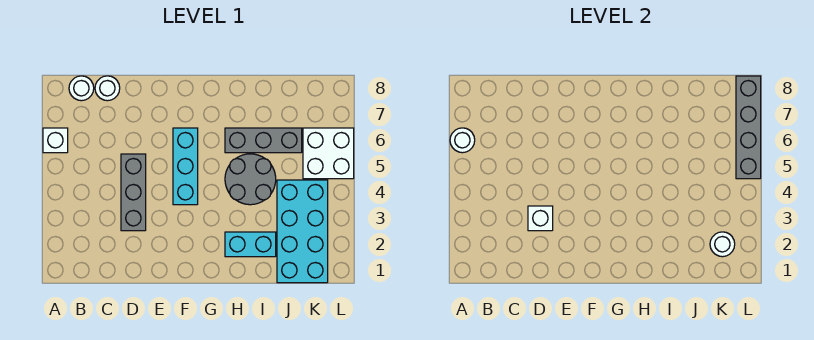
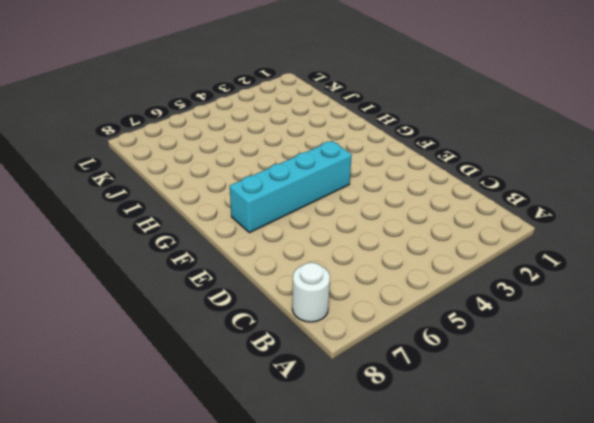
cyan 1x4 brick [230,141,352,233] -> cyan 1x3 brick [173,128,198,205]
none -> white 1x1 brick [43,128,68,153]
none -> white 1x1 round brick [95,76,120,101]
none -> grey 1x3 brick [121,154,146,231]

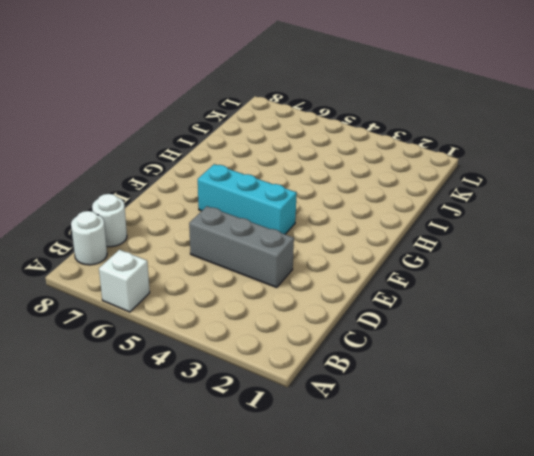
none -> cyan 1x2 brick [225,232,276,257]
none -> grey 2x2 round brick [225,154,276,205]
none -> grey 1x3 brick [225,128,302,153]

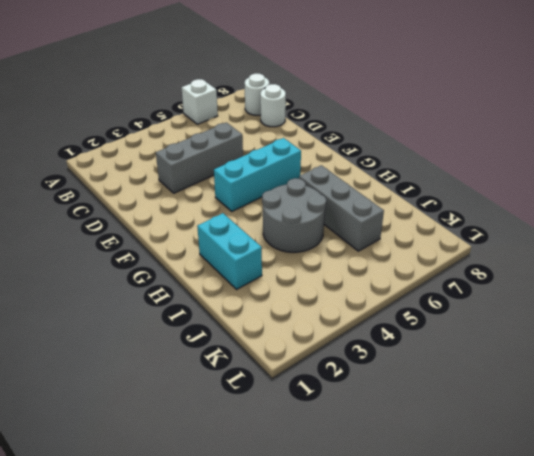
none -> cyan 2x4 brick [277,180,328,283]
none -> white 2x2 brick [303,128,354,179]
none -> white 1x1 round brick [450,128,475,153]

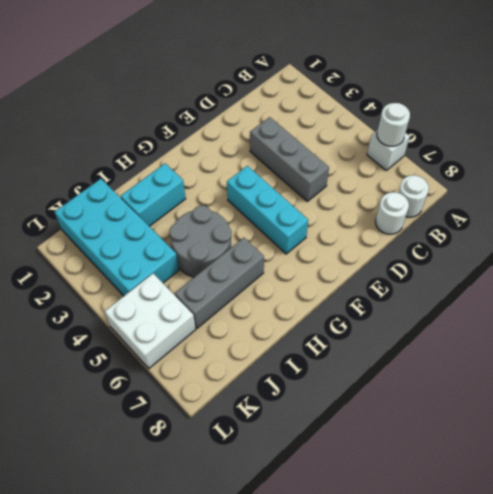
none -> white 1x1 brick [528,206,553,231]
none -> white 1x1 round brick [710,232,735,257]
none -> grey 1x4 brick [736,76,761,179]

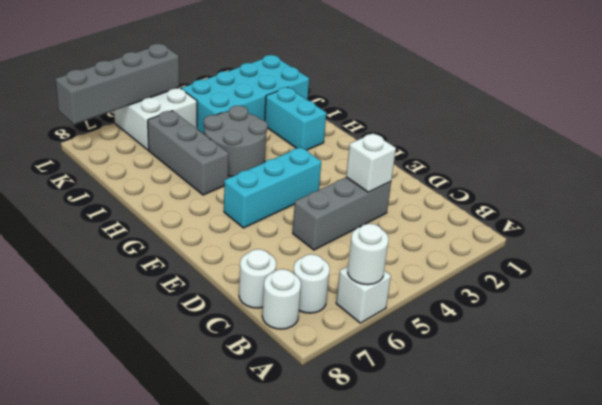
white 1x1 round brick [293,254,330,313] -> white 1x1 round brick moved to [710,232,735,257]

